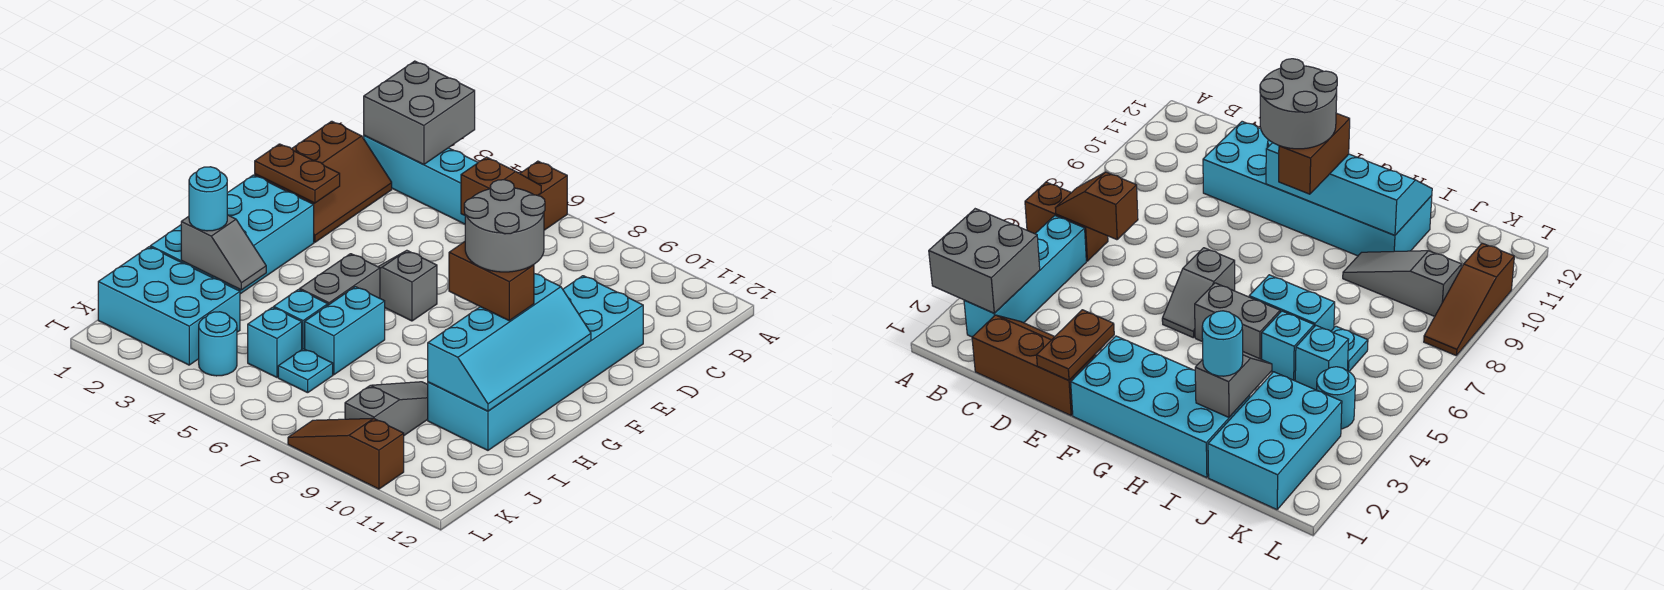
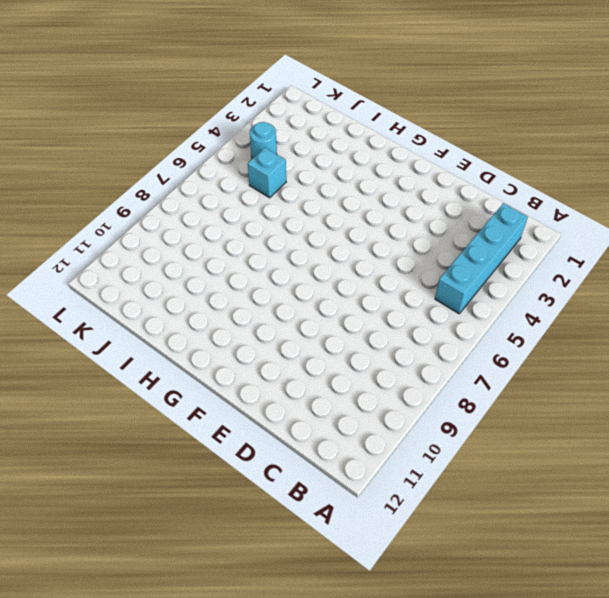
none -> brown 1x2 brick [520,161,567,230]
none -> brown 2x3 slope [255,121,392,242]
none -> cyan 2x6 brick [428,276,643,450]

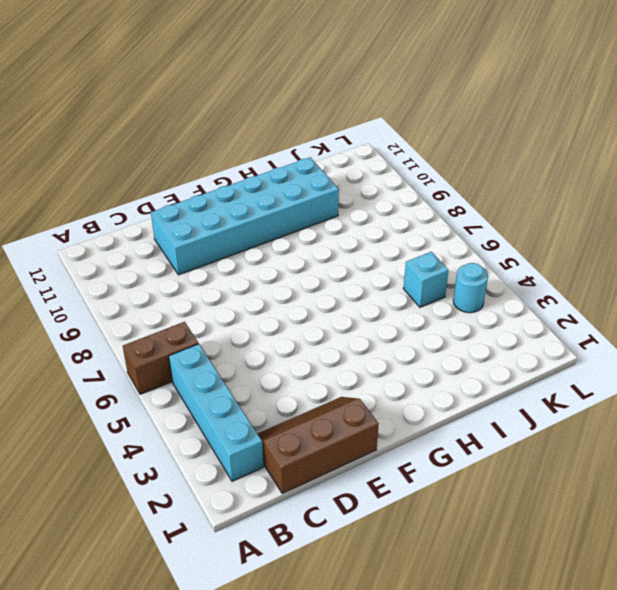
none -> cyan 2x4 brick [150,175,314,294]
none -> grey 1x2 slope [378,250,437,321]
none -> grey 1x2 brick [300,254,380,305]

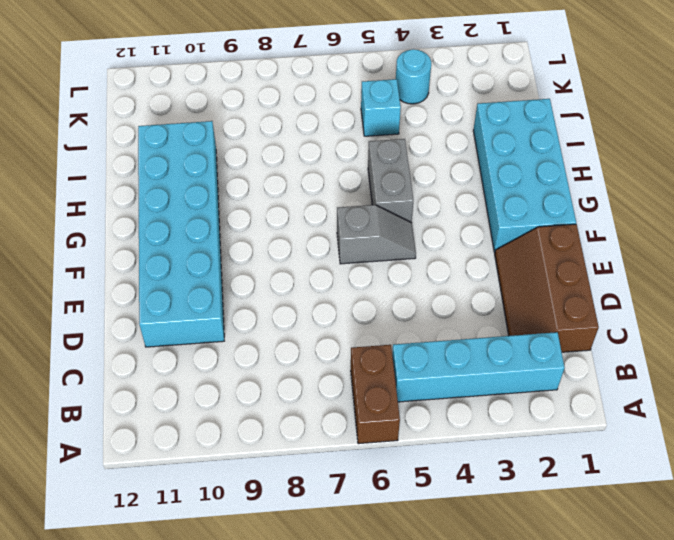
none -> cyan 1x2 brick [305,287,385,375]
none -> cyan 1x1 brick [274,289,328,349]
none -> grey 1x3 slope [345,382,428,435]

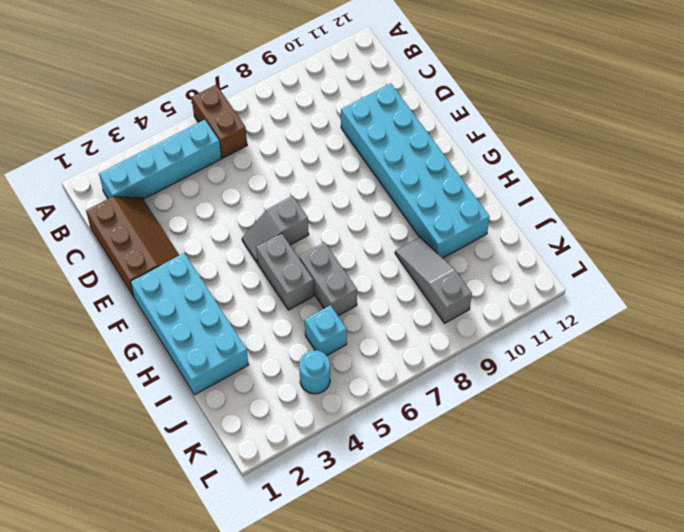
grey 1x2 brick [299,242,357,316] -> cyan 1x2 brick [305,287,385,375]
none -> cyan 1x1 brick [274,289,328,349]
none -> cyan 2x3 brick [98,247,240,365]
none -> cyan 1x1 plate [278,349,333,393]

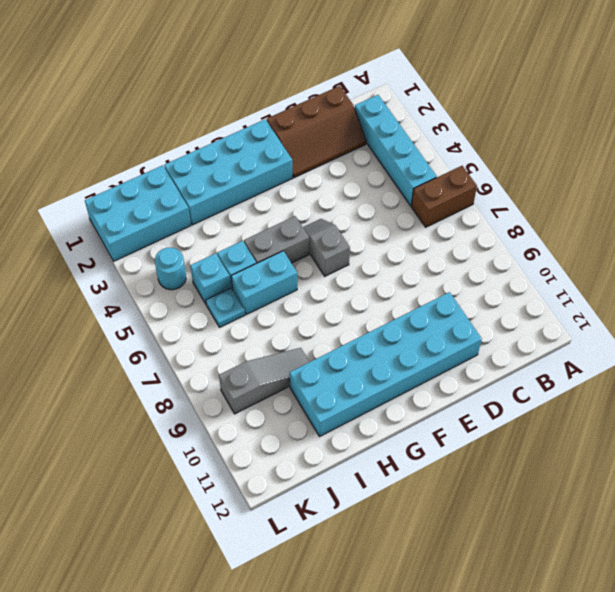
cyan 2x3 brick [85,165,191,261] -> cyan 2x3 brick turned to [98,247,240,365]
none -> brown 1x3 slope [288,418,404,489]
none -> grey 2x2 brick [364,61,475,165]
none -> brown 1x2 slope [461,157,541,215]

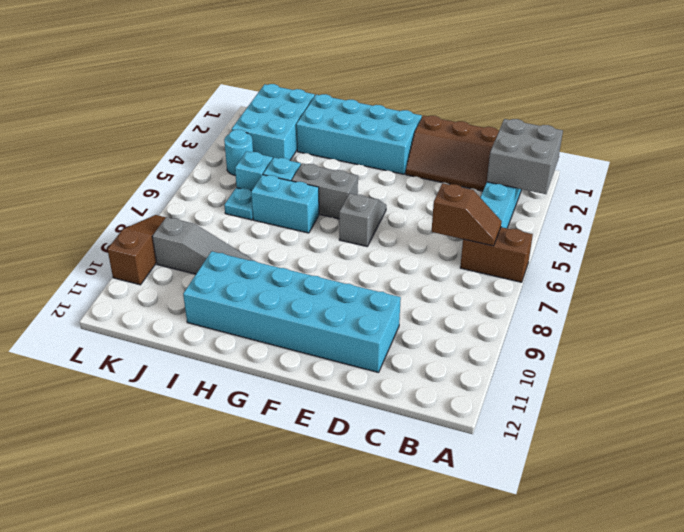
none -> brown 1x2 plate [255,144,340,203]
none -> cyan 2x4 slope [428,274,591,411]
none -> grey 1x2 slope [181,215,266,290]

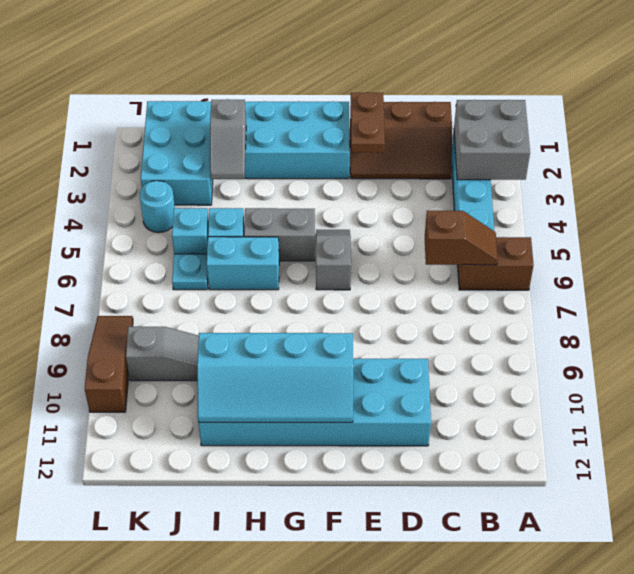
none -> brown 1x2 brick [449,242,534,321]
none -> cyan 1x1 round brick [189,167,227,231]
none -> grey 2x2 round brick [464,180,545,272]

